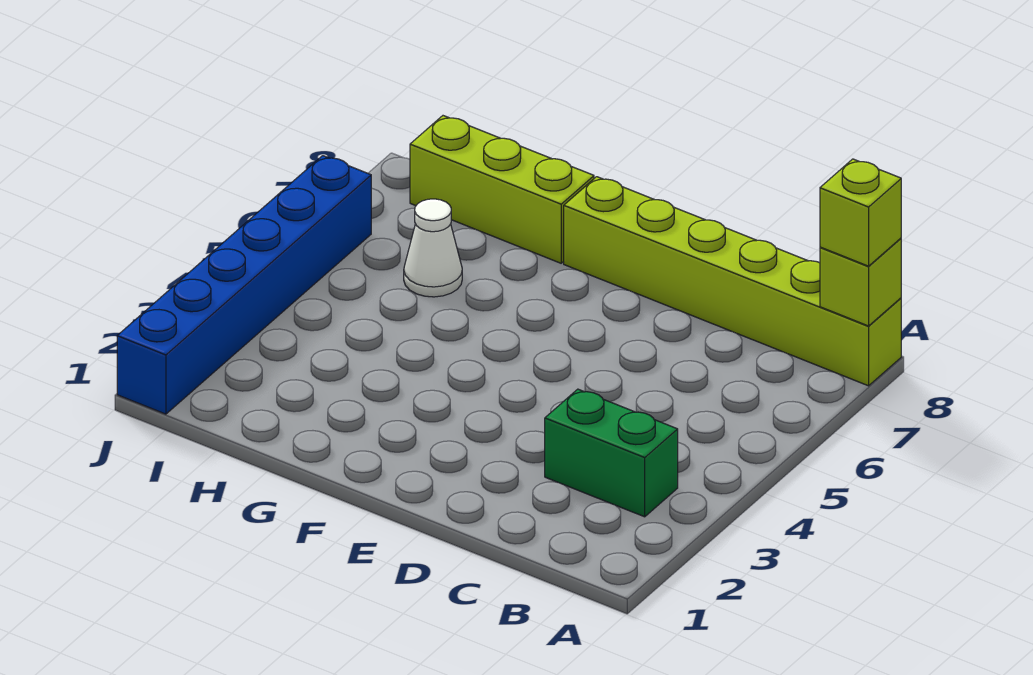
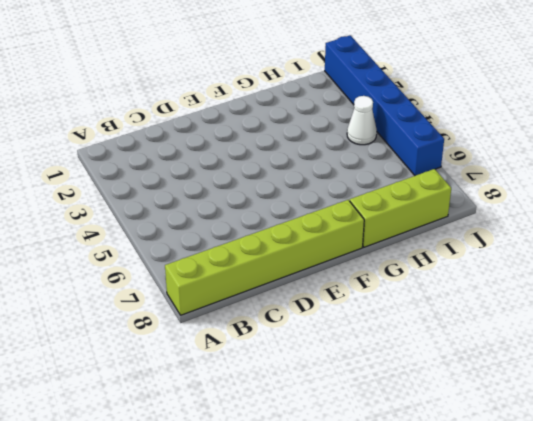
white 1x1 cone [347,96,377,145] -> white 1x1 cone moved to [404,199,462,297]
none -> green 1x2 brick [545,389,678,517]
none -> lime 1x1 brick [820,238,901,326]

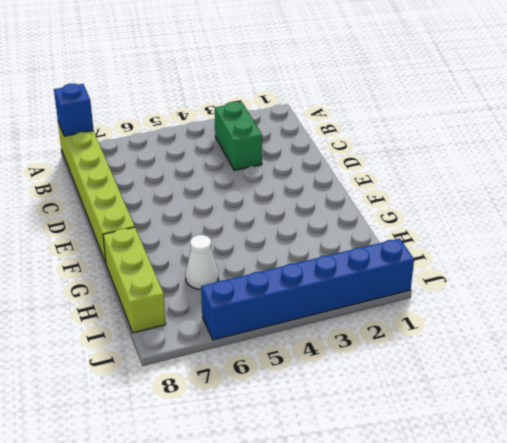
blue 1x1 brick [54,84,93,136] -> lime 1x1 brick [820,238,901,326]
none -> lime 1x1 brick [820,159,901,266]

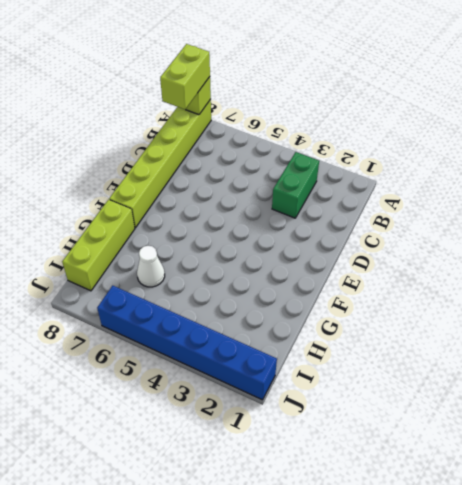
lime 1x2 brick [160,44,210,109] -> lime 1x1 brick [820,159,901,266]

